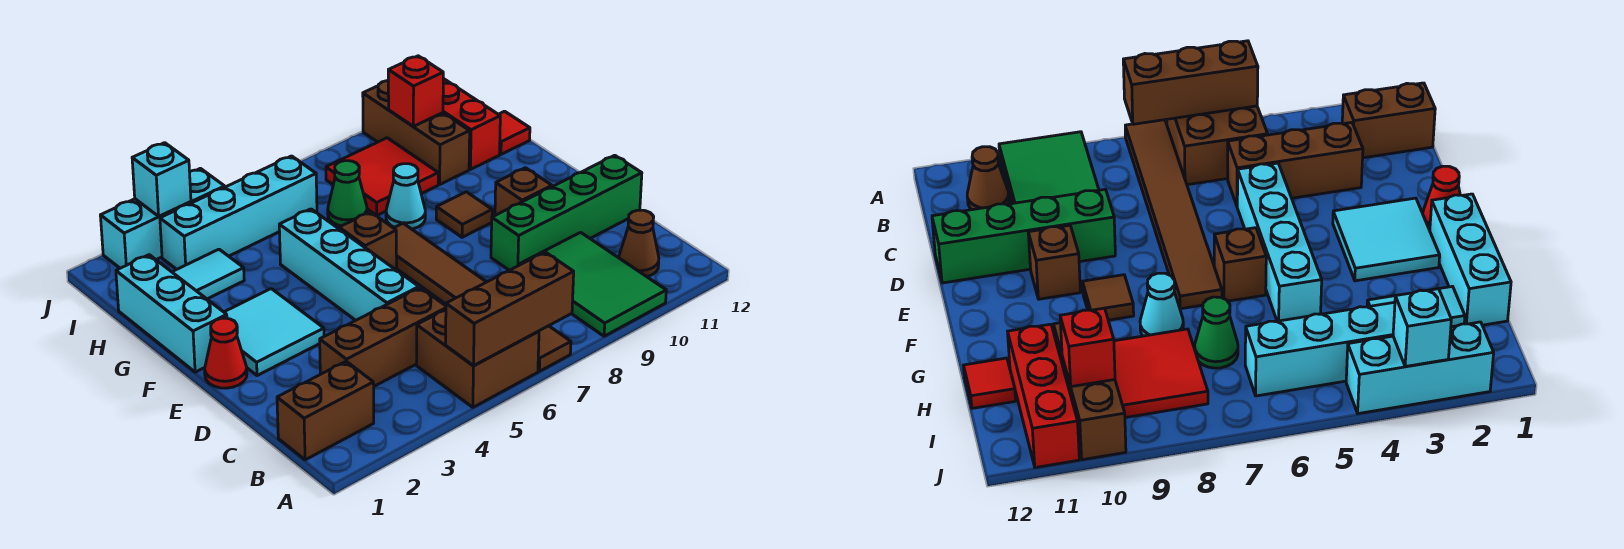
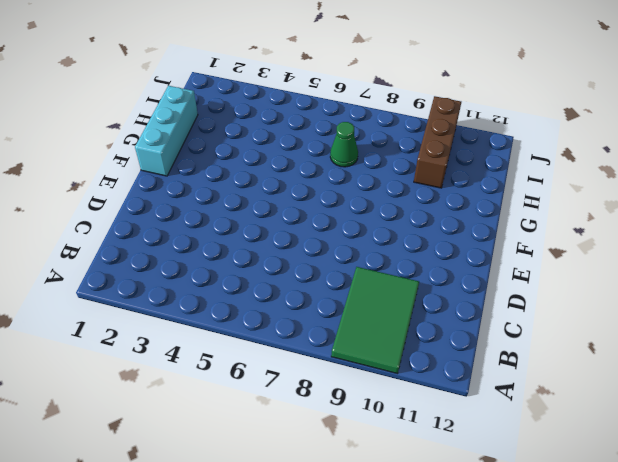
none -> brown 2x2 brick [417,310,539,407]
none -> brown 1x6 tile [394,223,571,371]
none -> brown 1x2 brick [277,361,374,460]

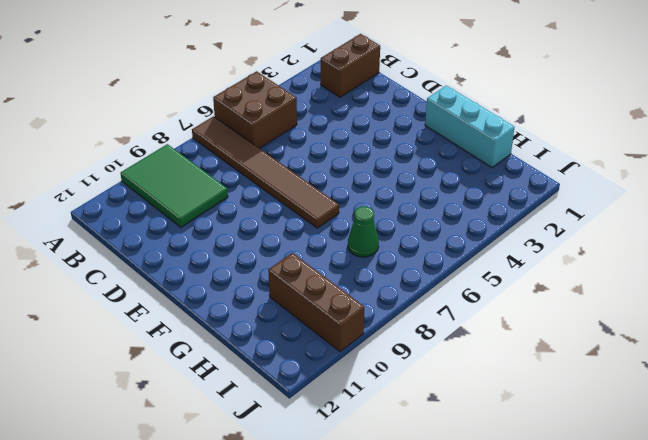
none -> brown 1x1 cone [619,210,659,277]
none -> brown 1x3 brick [320,288,446,386]
none -> cyan 1x4 brick [279,209,419,320]

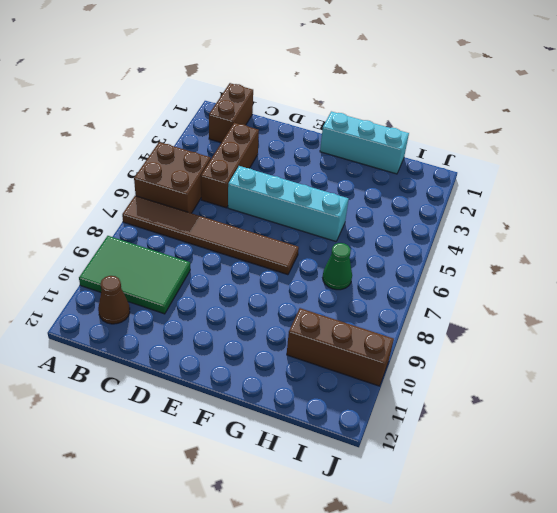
none -> green 1x4 brick [491,155,642,270]
none -> red 1x1 cone [205,318,247,388]
none -> cyan 2x2 tile [224,289,324,376]

